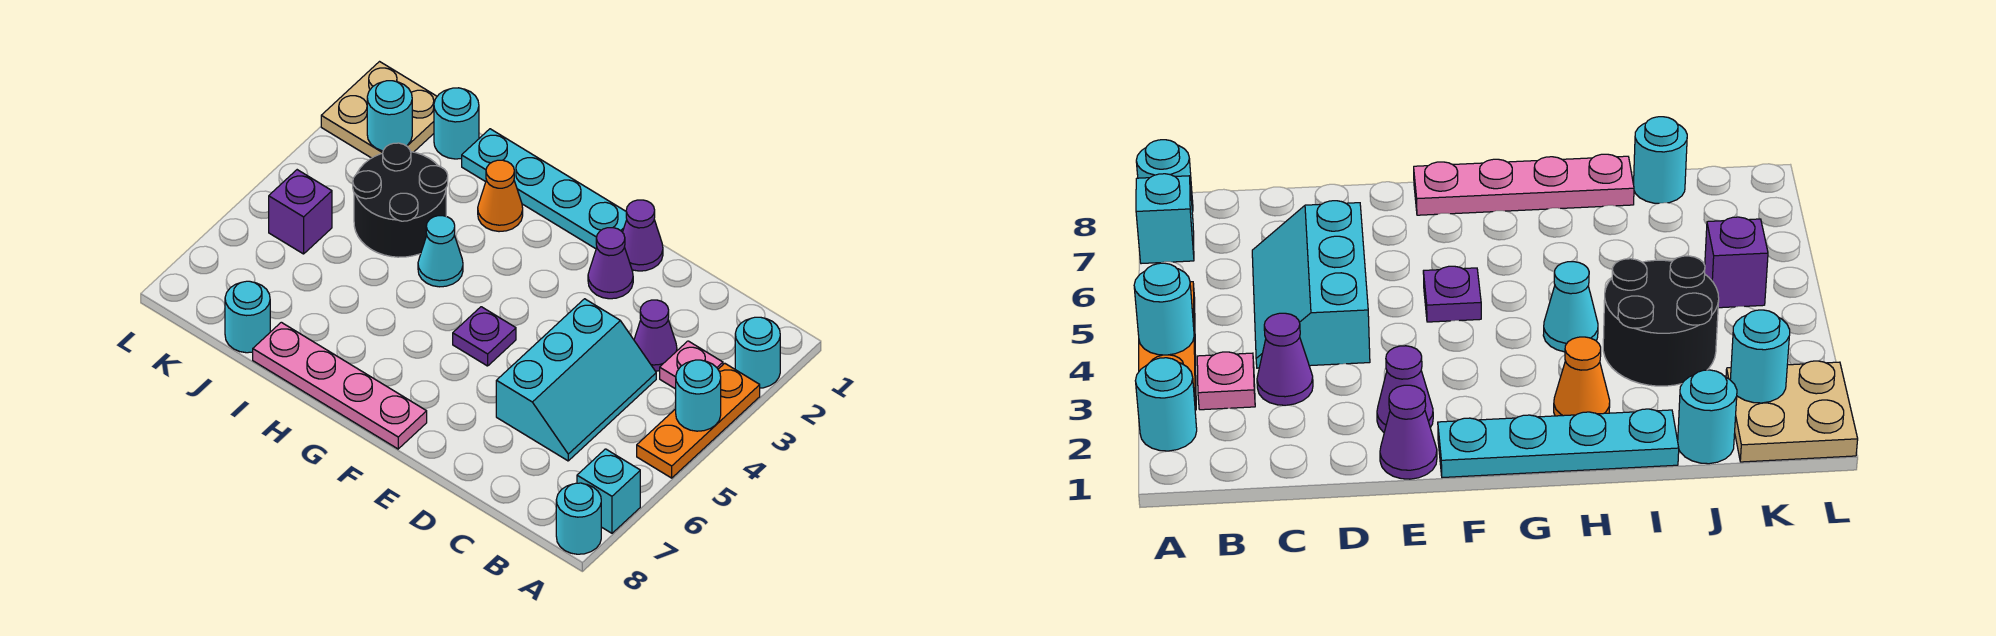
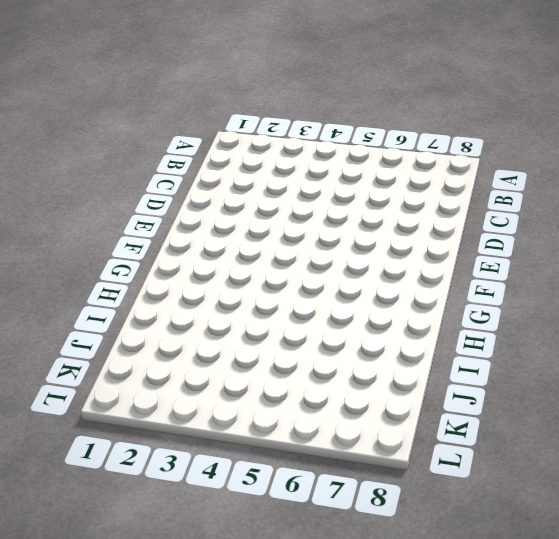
none -> cyan 1x1 round brick [735,317,780,388]
none -> orange 1x3 plate [637,363,760,478]
none -> cyan 1x1 brick [577,449,640,533]

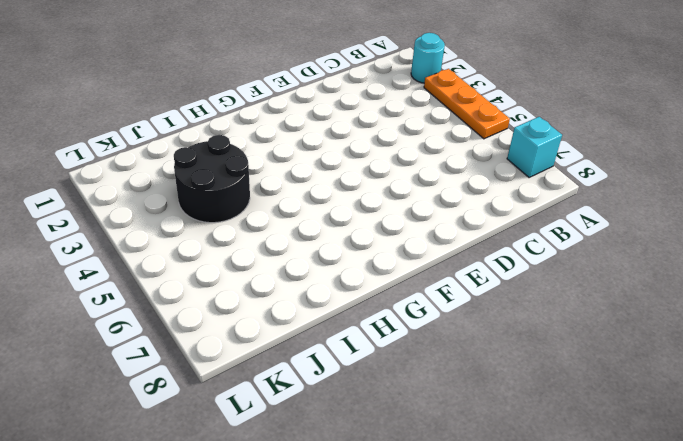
none -> cyan 1x1 round brick [556,483,601,554]
none -> pink 1x1 plate [660,341,723,389]
none -> purple 1x1 cone [634,300,677,371]

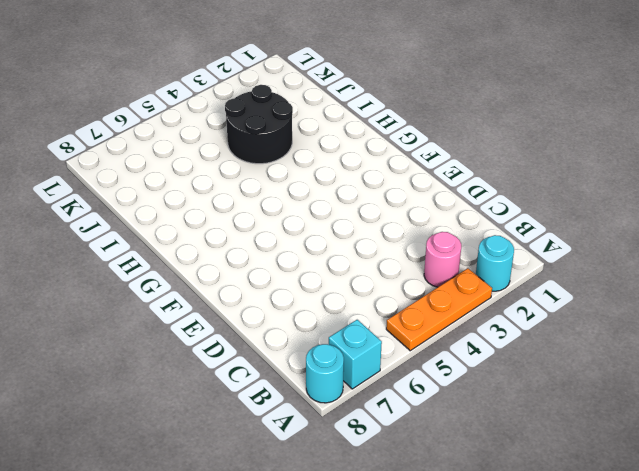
pink 1x1 round brick [424,232,461,287] -> pink 1x1 plate [660,341,723,389]
none -> purple 1x1 cone [634,300,677,371]
none -> cyan 2x3 slope [496,299,656,461]
none -> purple 1x1 cone [623,200,663,271]

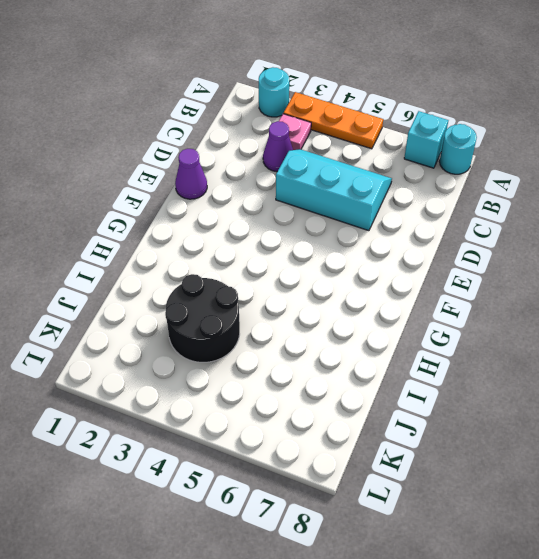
none -> purple 1x1 cone [588,228,633,299]
none -> cyan 1x4 plate [462,129,627,249]
none -> purple 1x1 plate [453,307,516,366]

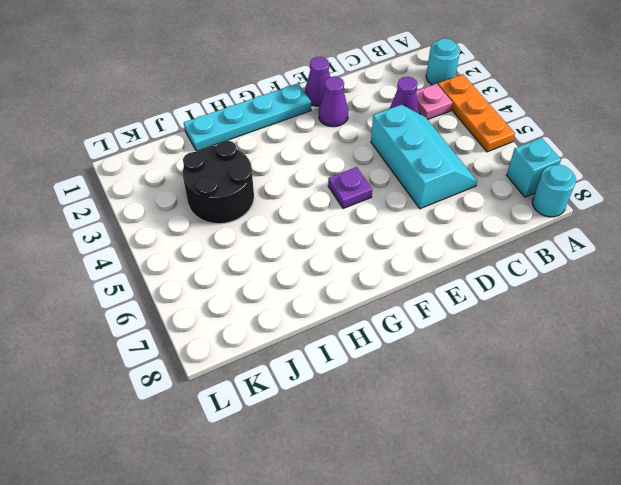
none -> pink 1x4 plate [253,322,427,449]
none -> orange 1x1 cone [478,160,523,232]
none -> cyan 1x1 cone [418,216,463,287]

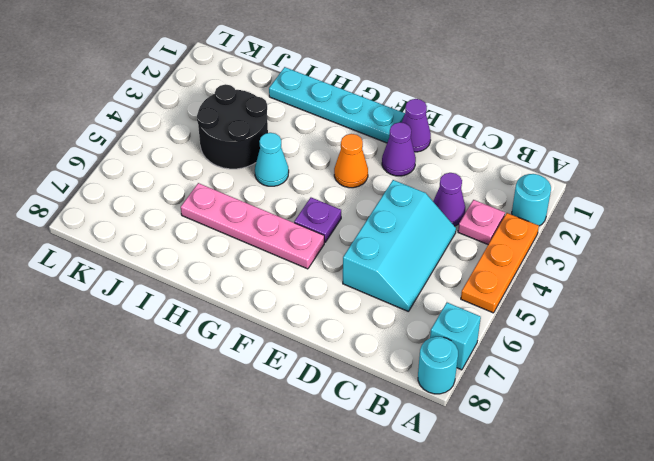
orange 1x1 cone [334,134,368,188] -> orange 1x1 cone moved to [478,160,523,232]
pink 1x4 plate [181,183,324,269] -> pink 1x4 plate moved to [253,322,427,449]
none -> cyan 1x1 round brick [434,88,479,159]
none -> cyan 1x1 round brick [225,281,270,353]
none -> tan 2x2 plate [321,62,437,158]

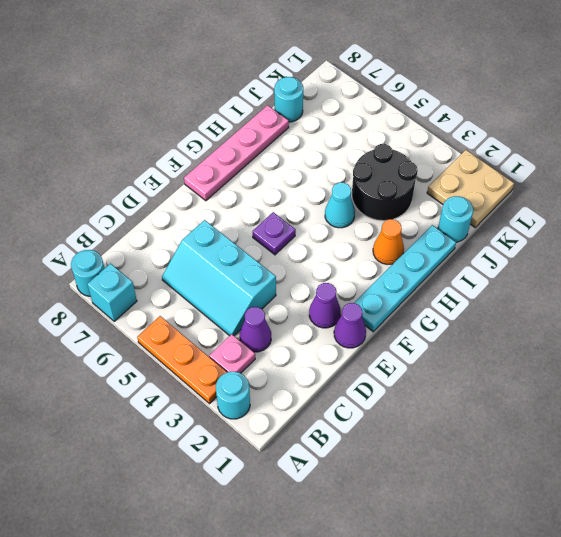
none -> purple 1x1 brick [269,170,332,254]
none -> cyan 1x1 round brick [676,360,721,431]
none -> cyan 1x1 round brick [367,81,412,151]

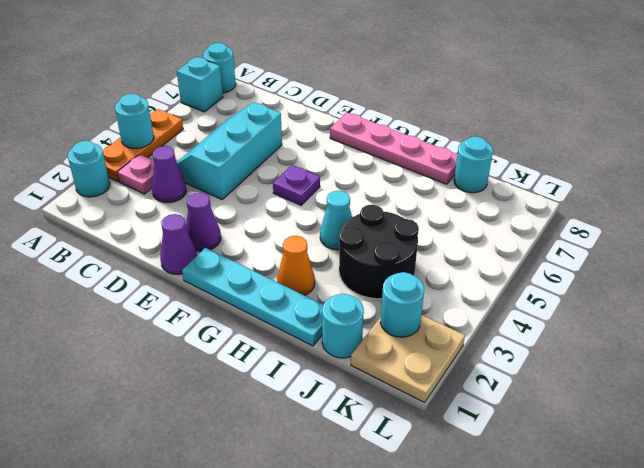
none -> purple 1x1 brick [269,170,332,254]

